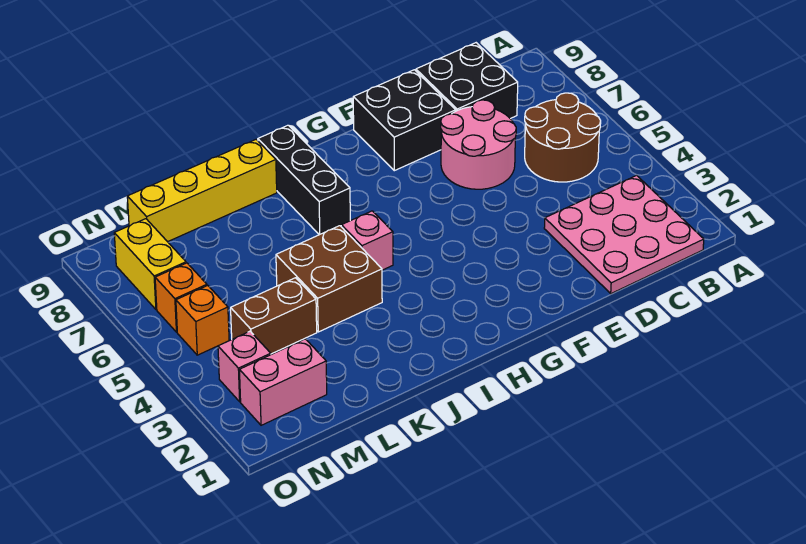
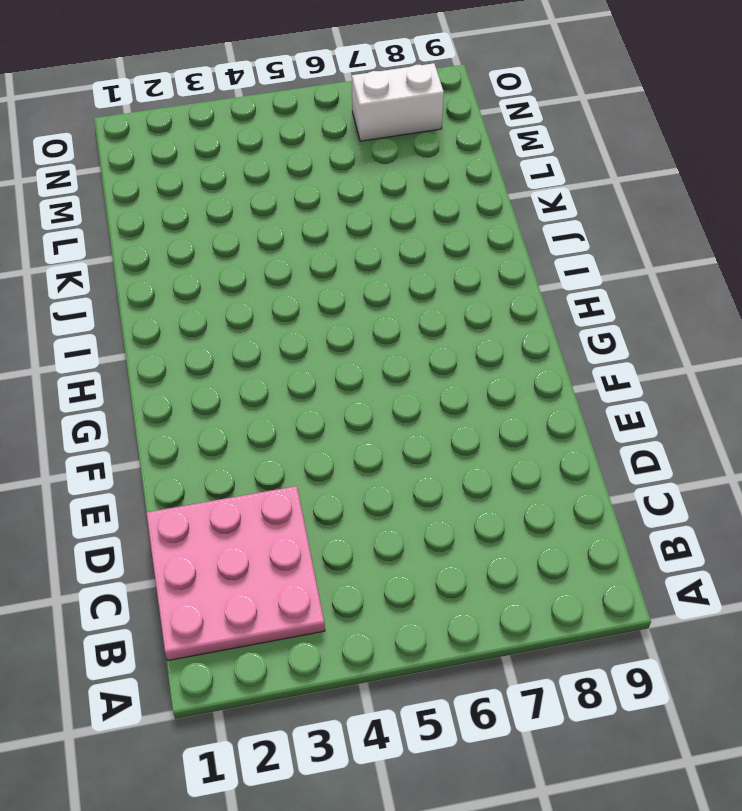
white 1x2 brick [352,63,444,141] -> yellow 1x2 brick [114,219,186,310]
none -> brown 2x2 round brick [525,93,601,182]
none -> black 2x2 brick [416,43,518,119]
none -> pink 2x2 round brick [441,100,516,189]

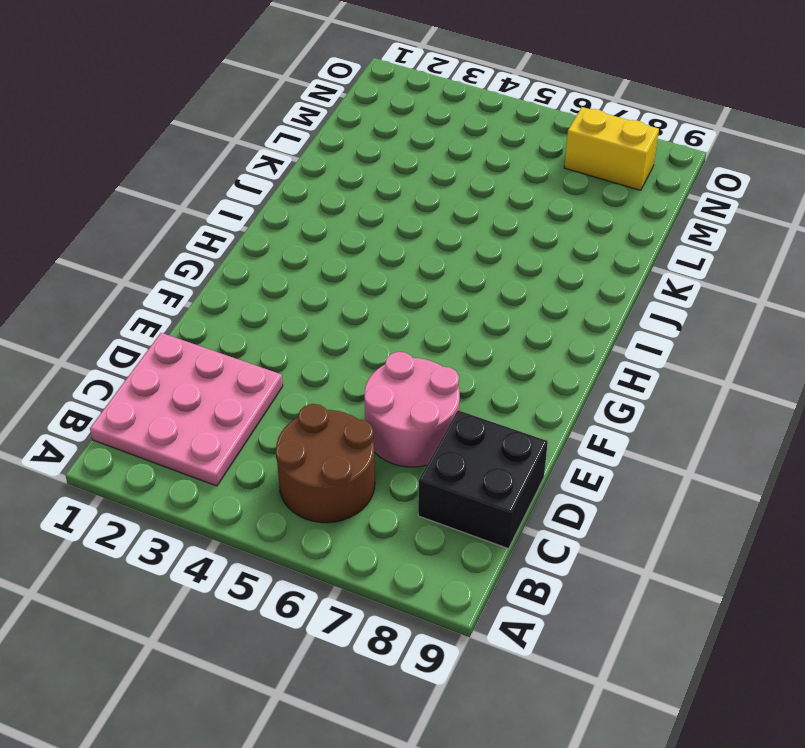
none -> black 2x2 brick [353,70,456,171]
none -> pink 1x1 brick [341,211,393,270]
none -> black 1x3 brick [258,125,350,235]

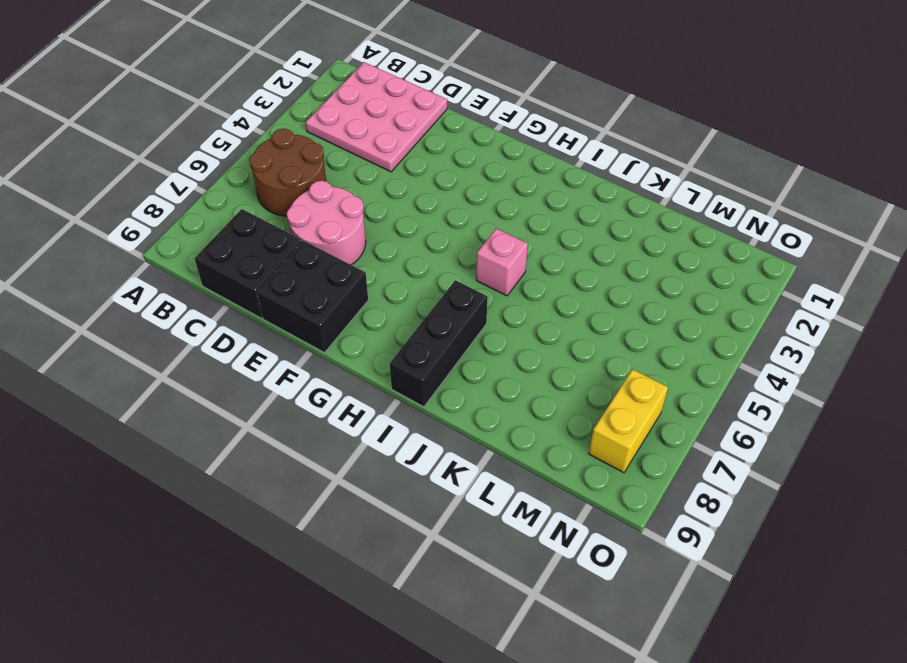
none -> brown 2x2 brick [276,226,382,332]
none -> yellow 1x4 brick [127,139,277,242]
none -> brown 1x2 brick [231,278,317,354]

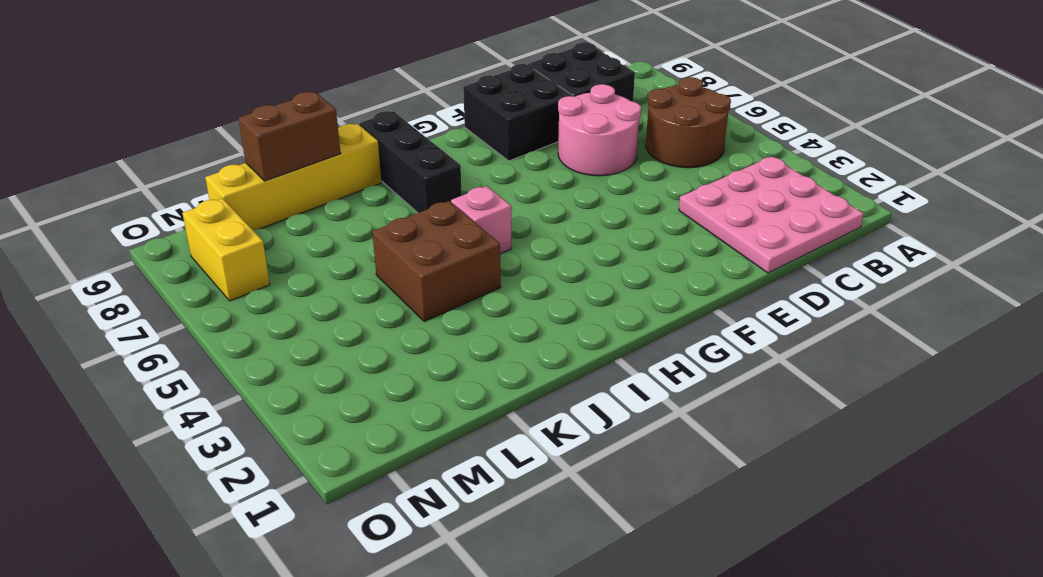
brown 1x2 brick [238,92,341,181] -> brown 1x2 brick moved to [231,278,317,354]
none -> pink 1x2 brick [239,339,327,425]
none -> pink 1x1 brick [218,331,271,402]
none -> orange 1x1 brick [176,286,229,355]

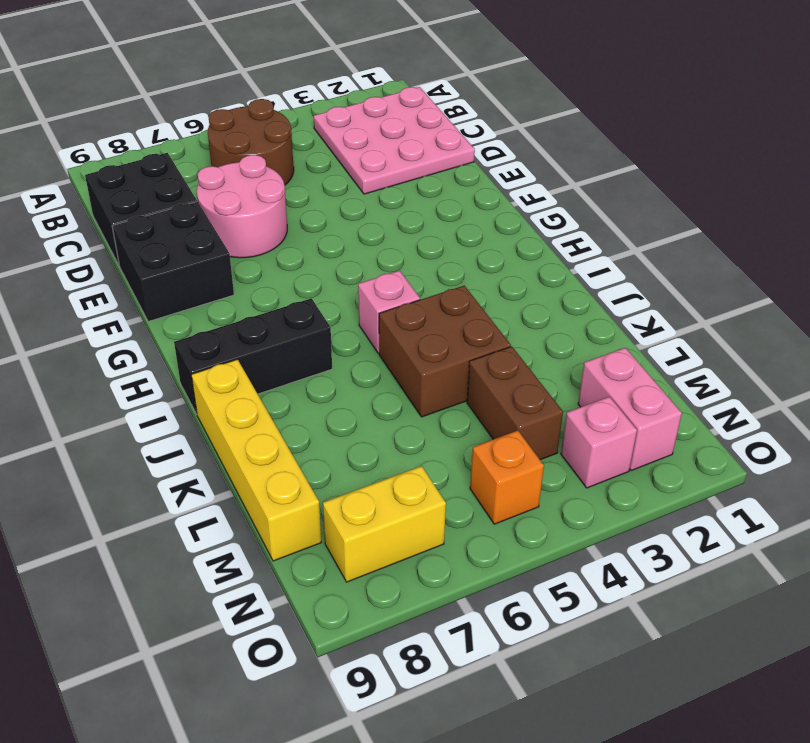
none -> orange 1x1 brick [155,263,207,332]

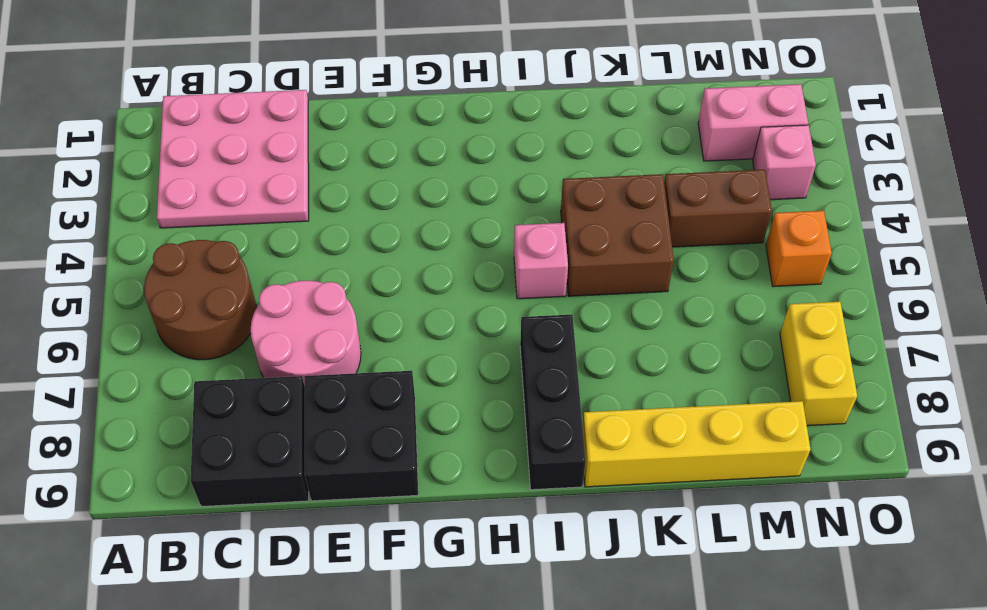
none -> orange 1x1 brick [155,263,207,332]

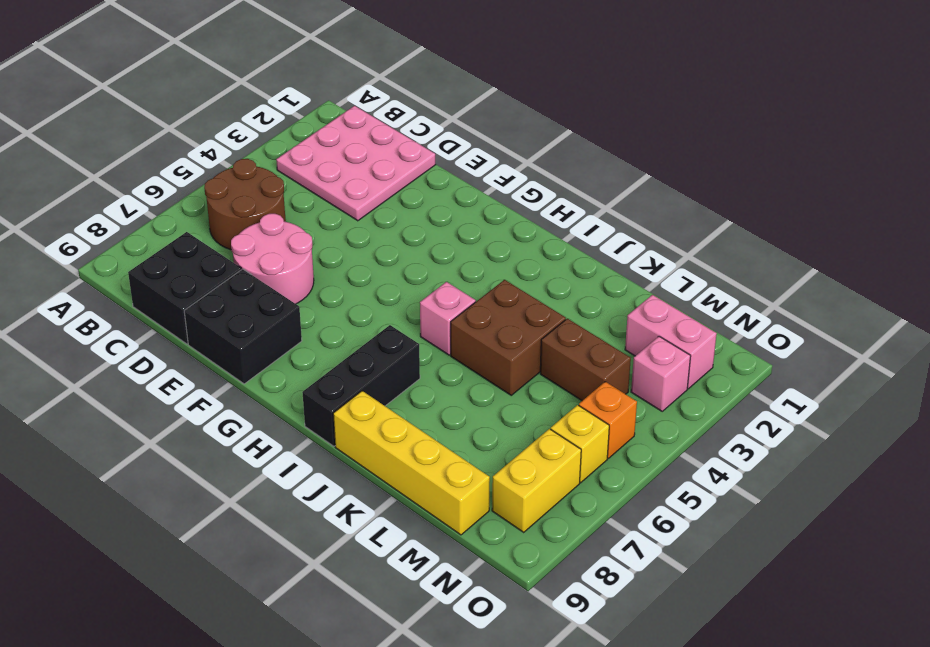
yellow 1x1 brick [551,405,609,483] -> orange 1x1 brick [155,263,207,332]

